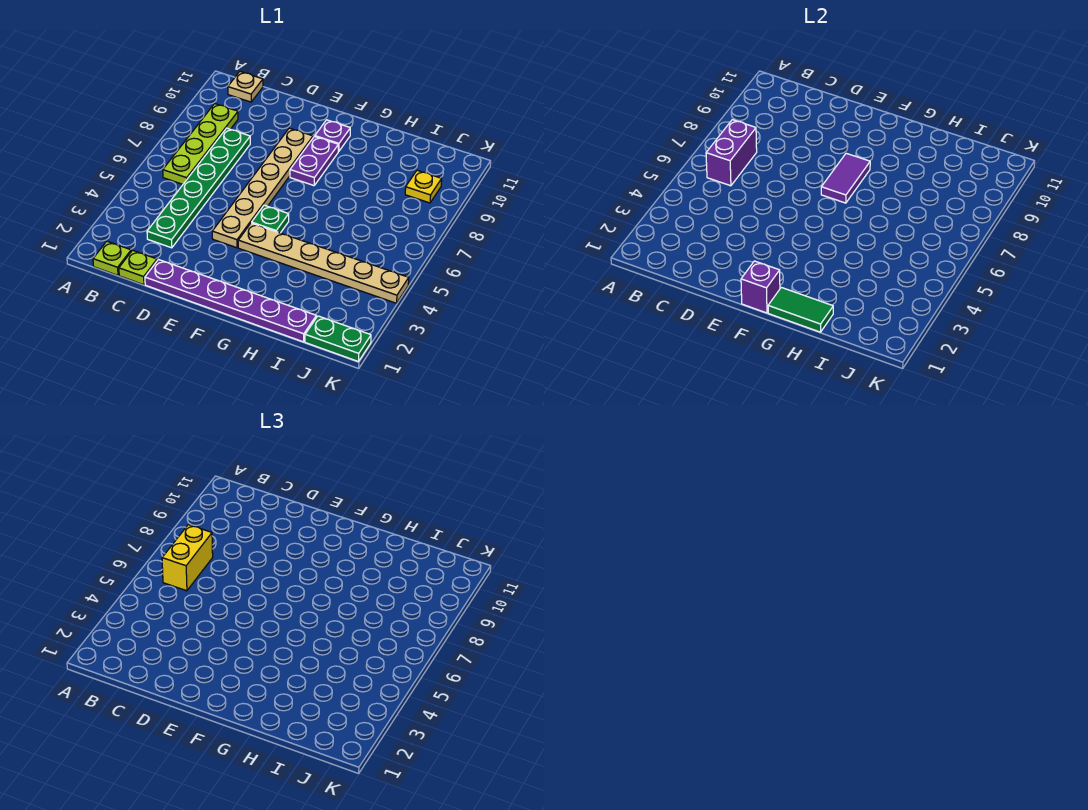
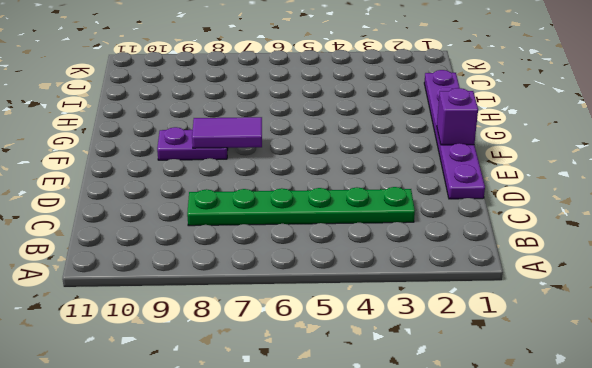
none -> lime 1x1 plate [93,241,131,275]
none -> lime 1x4 plate [163,104,238,184]
none -> tan 1x1 plate [228,72,263,102]

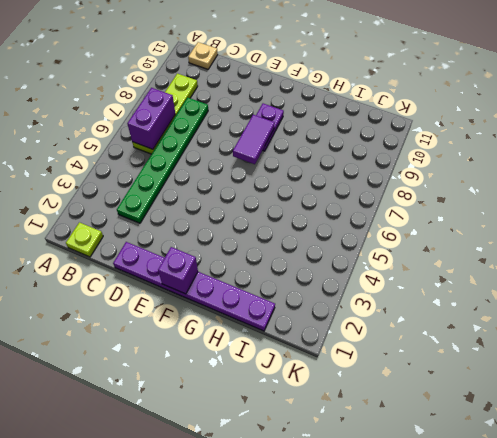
none -> lime 1x1 plate [119,250,157,285]
none -> tan 1x6 plate [212,128,313,248]
none -> tan 1x6 plate [238,223,409,303]

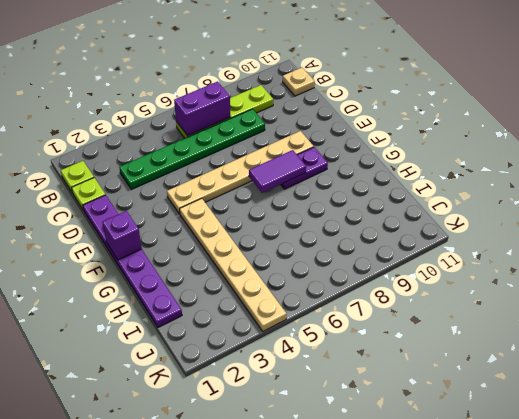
none -> green 1x1 plate [252,205,289,233]
none -> purple 1x1 plate [315,120,350,152]
none -> green 1x2 plate [305,316,371,362]

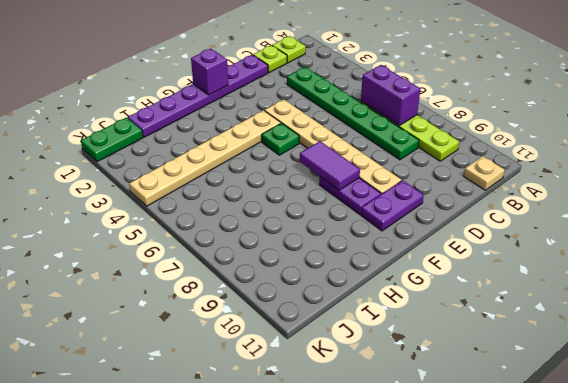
purple 1x2 plate [361,180,424,231] -> purple 1x1 plate [315,120,350,152]
none -> yellow 1x1 plate [405,170,442,203]
none -> green 1x2 tile [768,287,833,332]
none -> yellow 1x2 brick [162,525,213,591]

